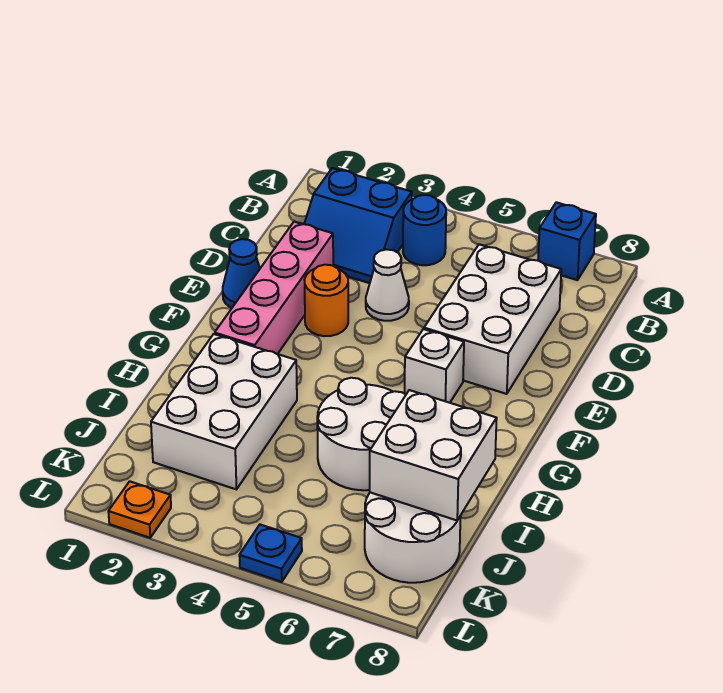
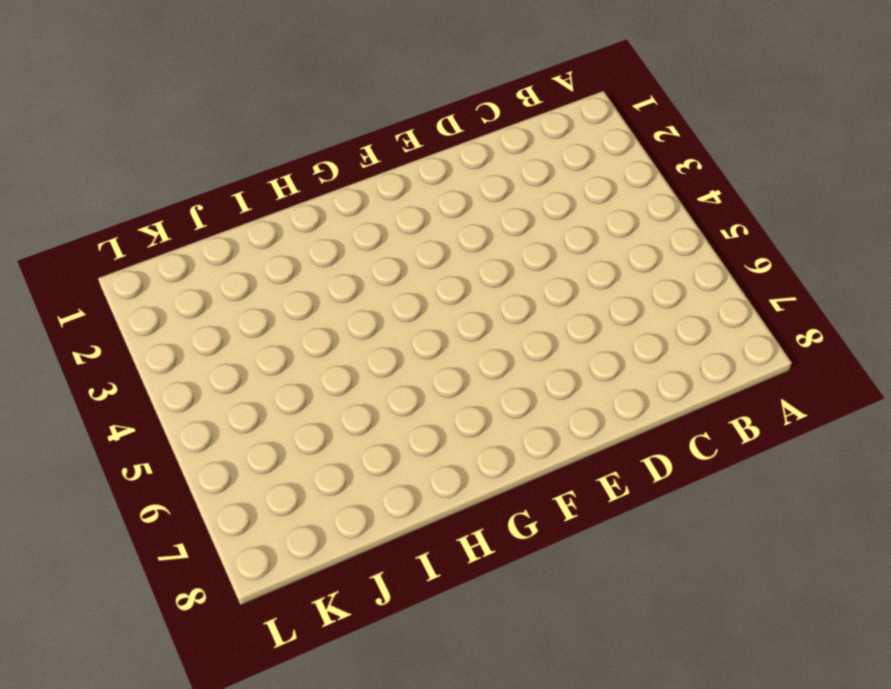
none -> blue 1x1 brick [538,202,596,280]
none -> blue 2x2 slope [304,168,412,283]
none -> blue 1x1 round brick [403,195,446,265]

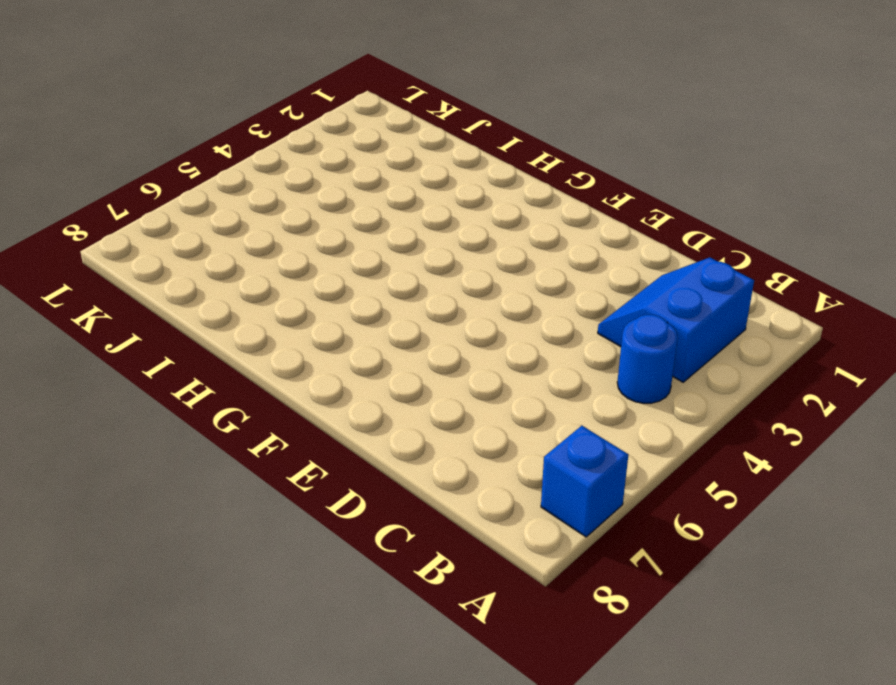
none -> white 2x3 brick [424,244,561,394]
none -> pink 1x4 brick [215,222,333,354]
none -> white 1x1 cone [366,249,409,321]

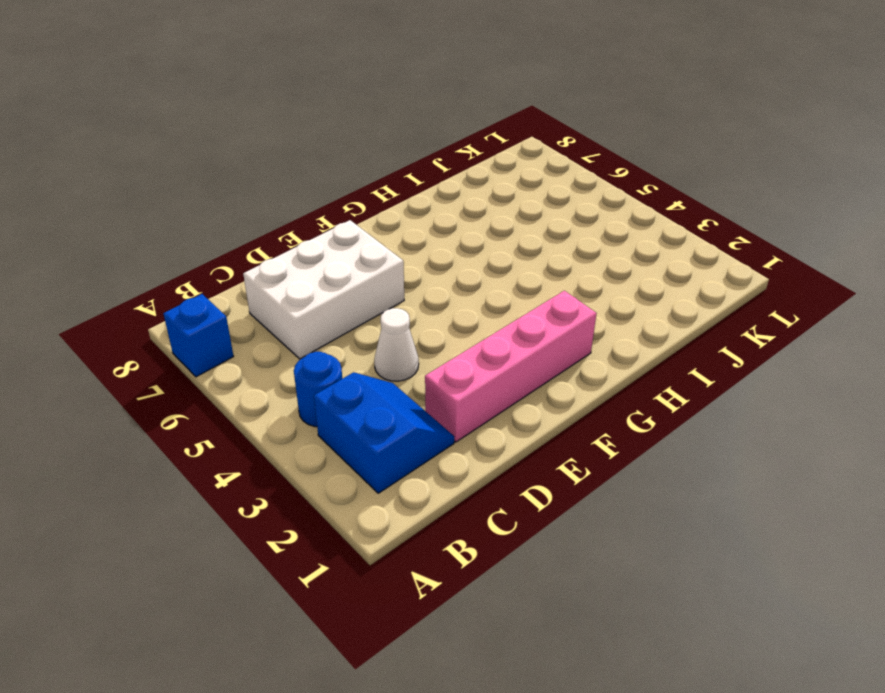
none -> blue 1x1 cone [223,239,260,308]
none -> orange 1x1 round brick [304,265,348,336]
none -> white 1x1 brick [405,329,464,403]

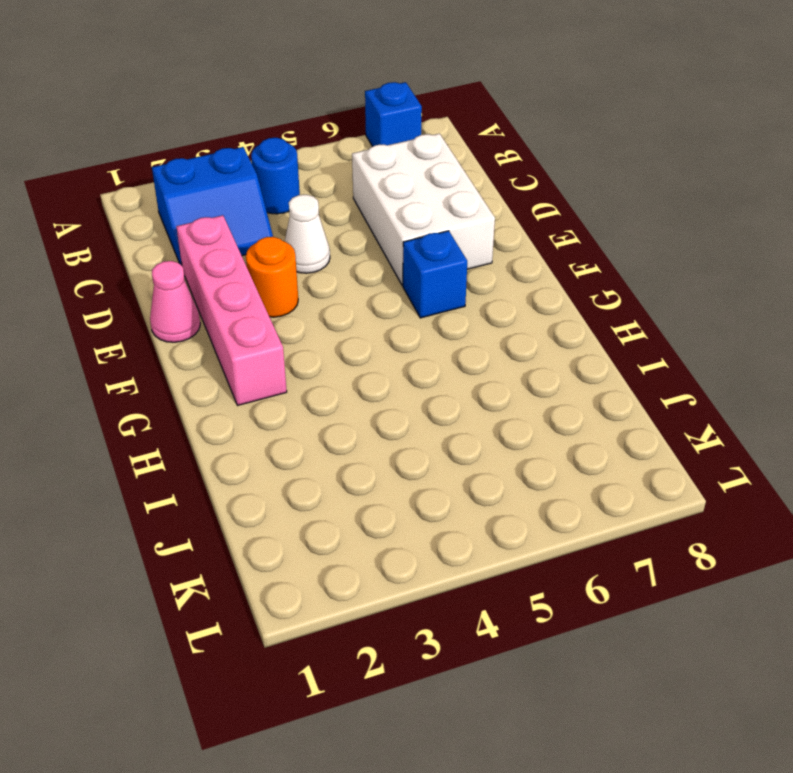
pink 1x1 cone [150,261,200,342] -> blue 1x1 cone [223,239,260,308]
blue 1x1 brick [403,231,467,318] -> white 1x1 brick [405,329,464,403]
none -> white 2x3 brick [151,334,297,489]
none -> white 2x2 round brick [317,378,406,490]
none -> white 2x2 round brick [365,492,461,583]

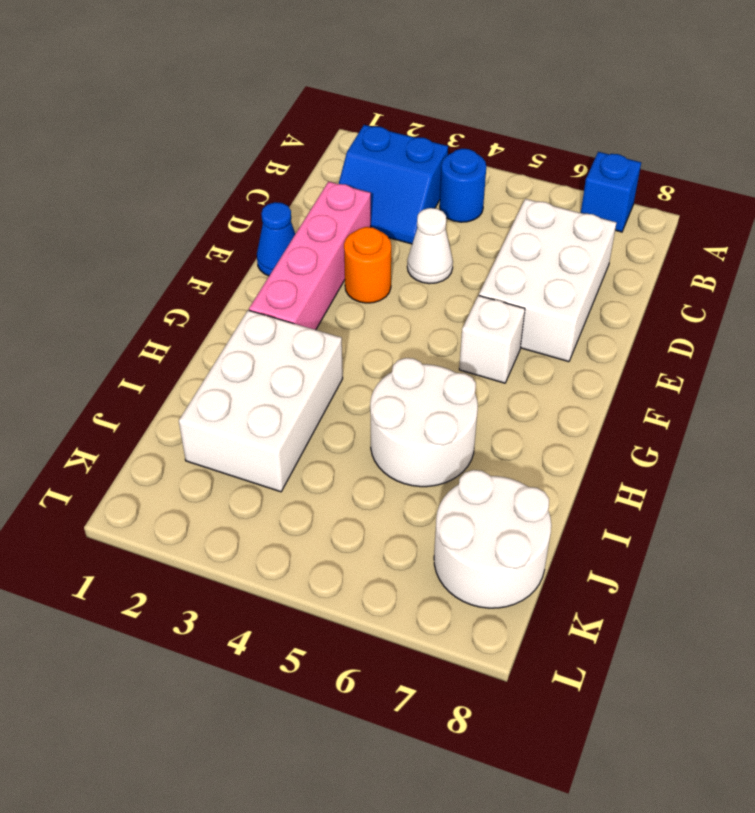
none -> orange 1x1 plate [108,481,171,538]
none -> blue 1x1 plate [239,525,302,582]
none -> white 2x2 brick [370,390,497,520]

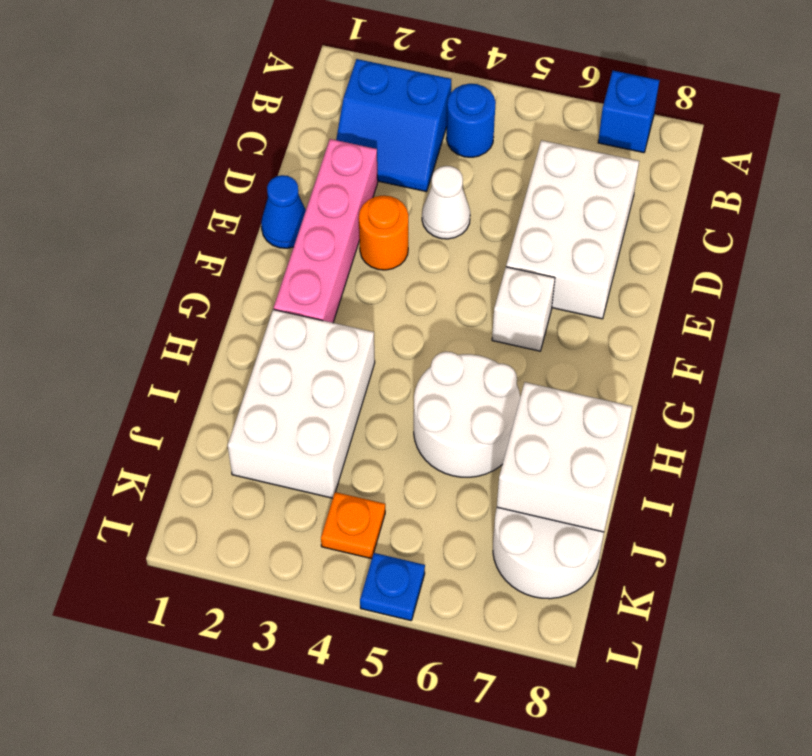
orange 1x1 plate [321,492,385,559] -> orange 1x1 plate moved to [108,481,171,538]

